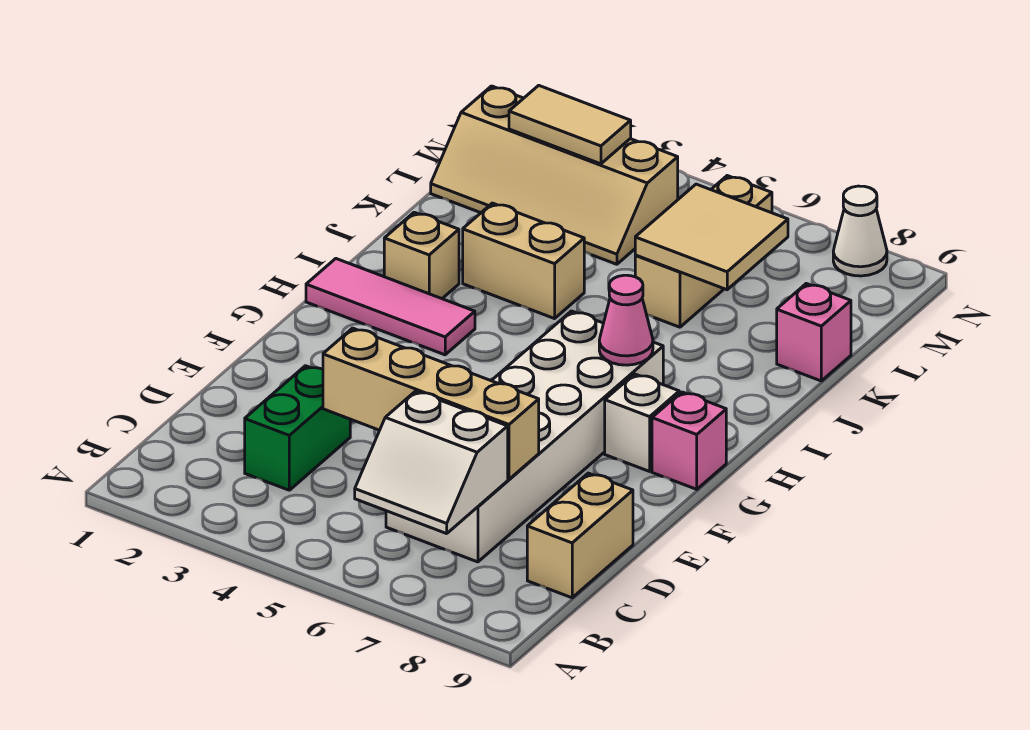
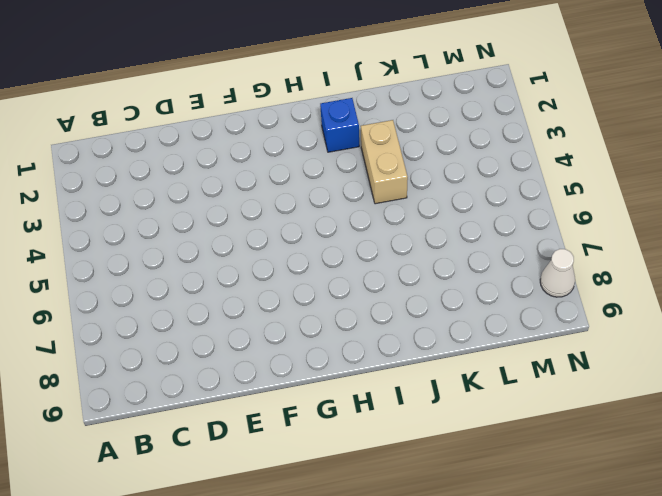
blue 1x1 brick [320,98,359,152] -> tan 1x1 brick [384,212,459,299]
none -> green 1x2 brick [245,366,350,490]
none -> white 2x6 brick [386,311,663,562]
none -> tan 1x2 brick [527,473,633,598]

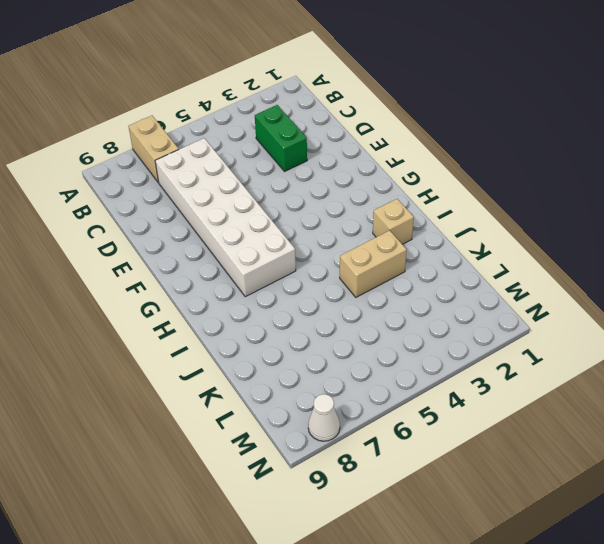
tan 1x2 brick [128,116,179,183] -> tan 1x2 brick moved to [527,473,633,598]
none -> white 1x1 brick [605,374,679,471]
none -> pink 1x1 brick [652,392,726,489]
none -> pink 1x3 tile [306,259,475,355]

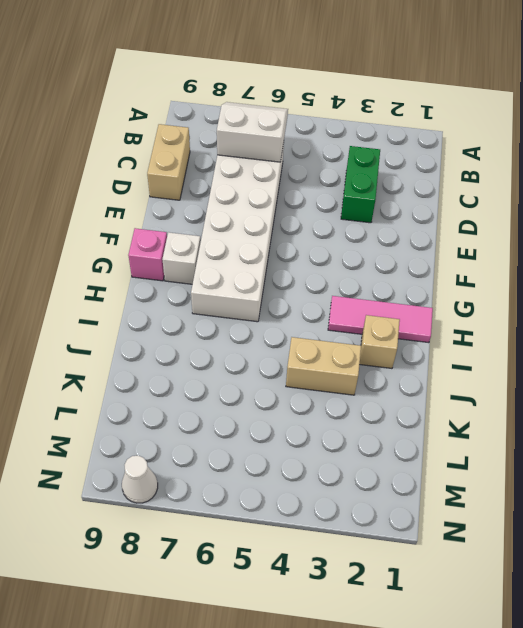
none -> tan 1x3 brick [635,176,772,327]
none -> pink 1x1 brick [777,284,851,381]
none -> tan 2x4 slope [431,86,678,264]

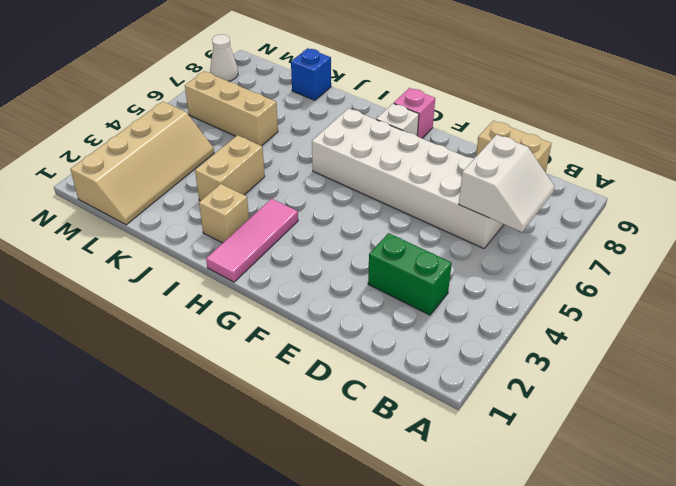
blue 1x1 brick [291,48,331,100] -> pink 1x1 brick [777,284,851,381]
none -> tan 1x4 brick [323,328,539,479]
none -> pink 1x1 cone [599,275,653,365]
none -> tan 2x2 tile [635,184,788,290]

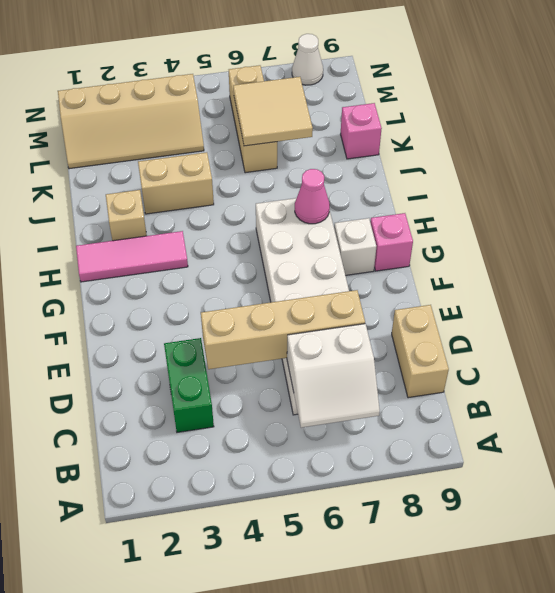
none -> tan 1x2 tile [509,85,631,164]

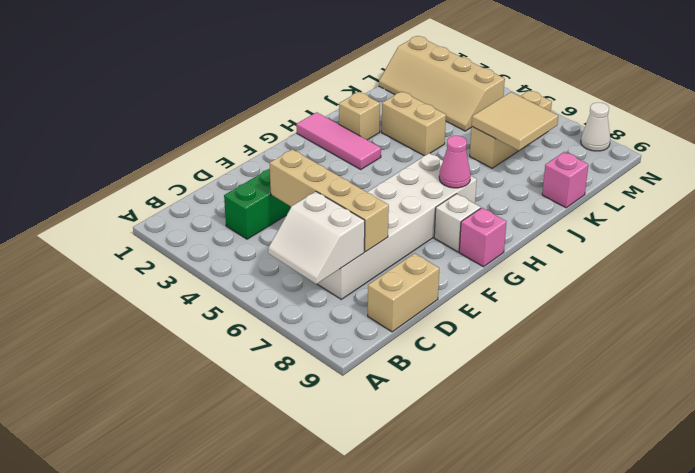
none -> tan 1x2 tile [509,85,631,164]

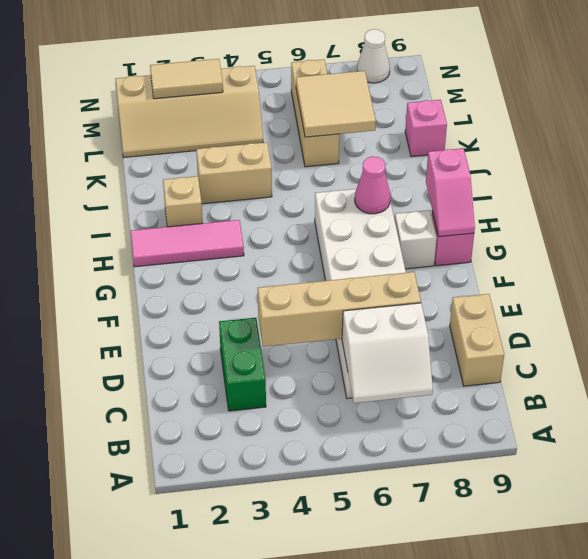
pink 1x2 slope [426,148,475,237] -> none

